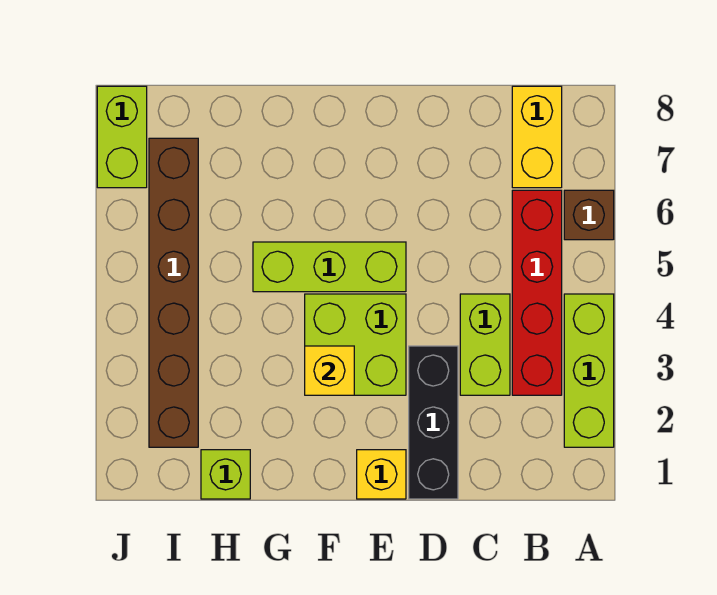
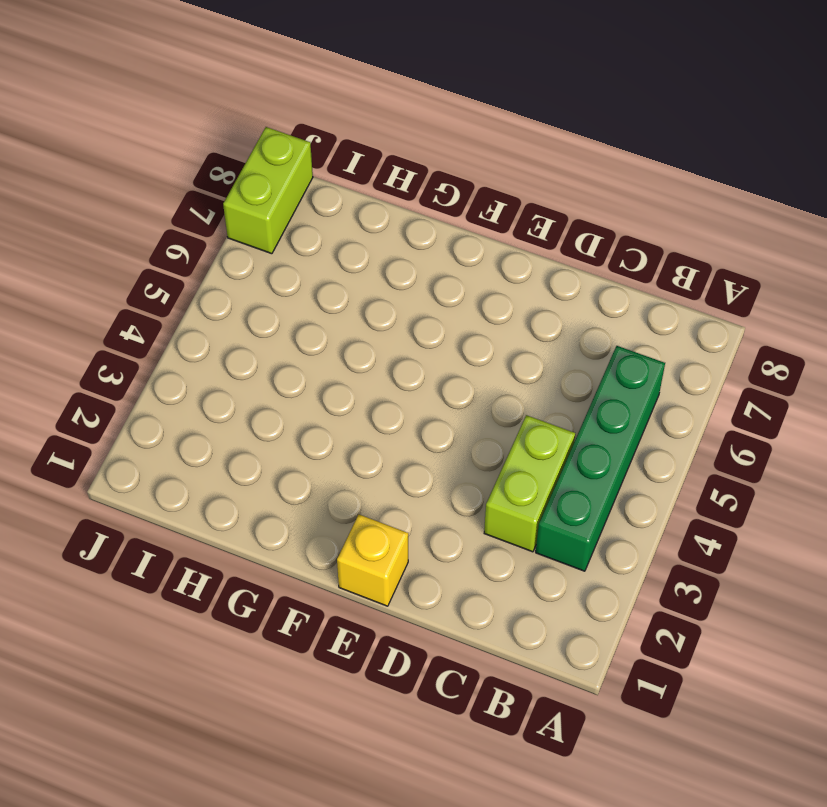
green 1x4 brick [536,346,665,571] -> red 1x4 brick [512,190,562,395]
none -> lime 1x3 brick [564,294,614,447]
none -> brown 1x1 brick [564,190,614,240]
none -> yellow 1x2 brick [512,86,562,188]

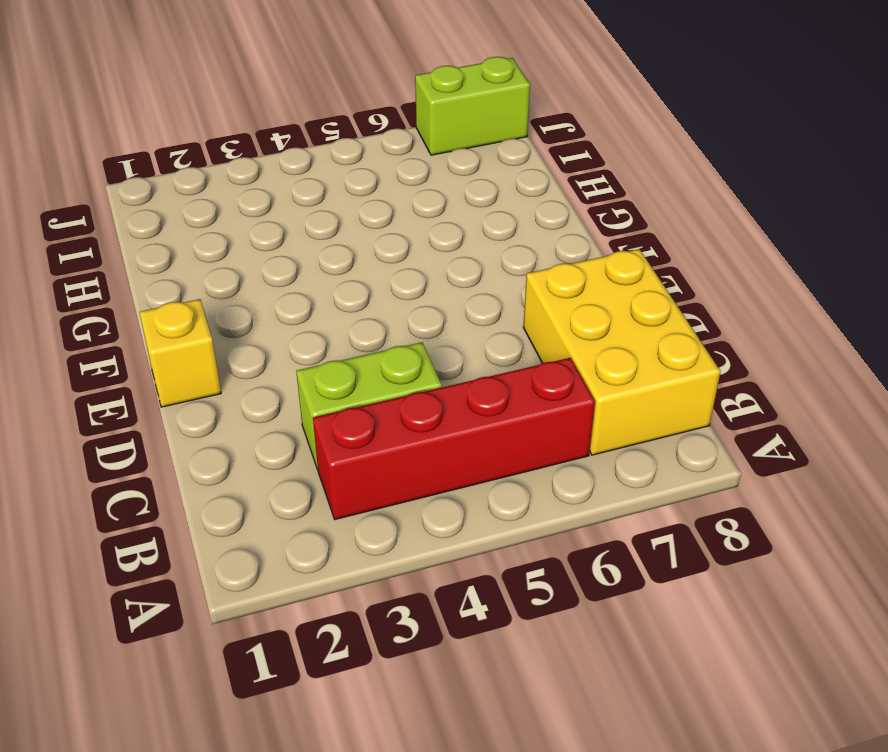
yellow 2x3 brick [523,249,721,455] -> yellow 1x2 brick [512,86,562,188]
none -> lime 1x3 brick [564,294,614,447]
none -> brown 1x1 brick [564,190,614,240]
none -> black 1x3 brick [409,346,458,499]

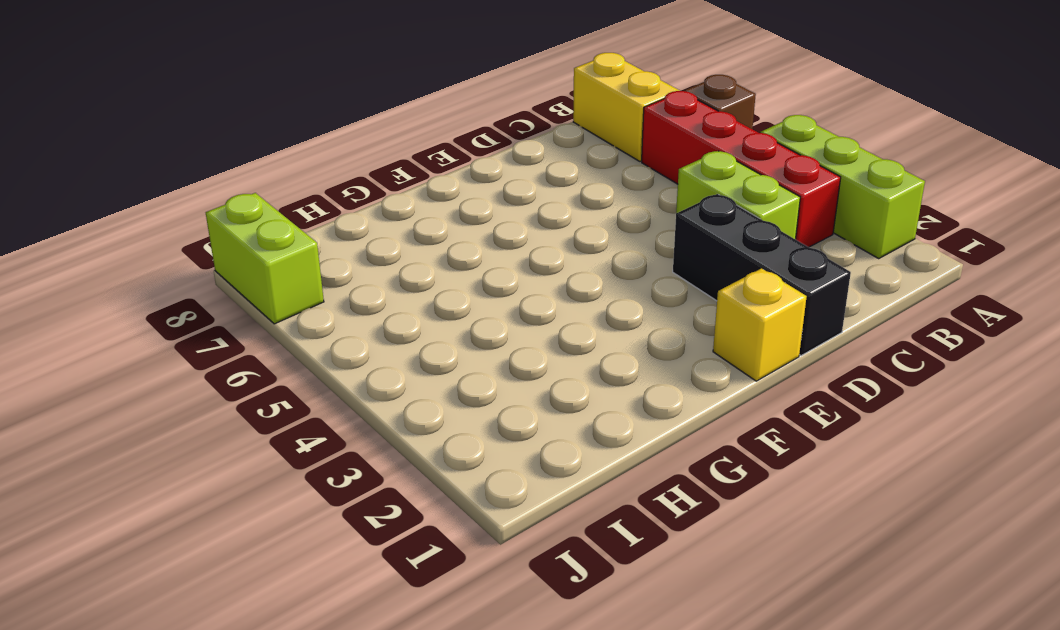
none -> lime 2x2 brick [305,294,406,395]
none -> lime 1x3 brick [253,242,406,292]
none -> lime 1x1 brick [201,450,250,499]

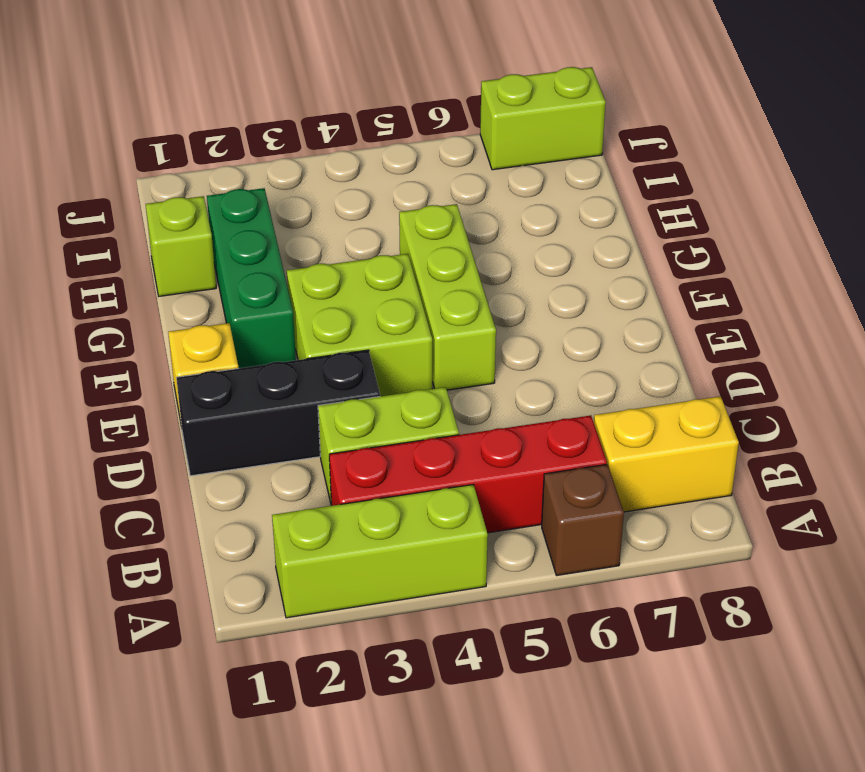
green 1x3 brick [207,188,296,368] -> none
none -> brown 1x6 brick [149,138,198,447]
none -> yellow 1x1 brick [305,346,354,395]

